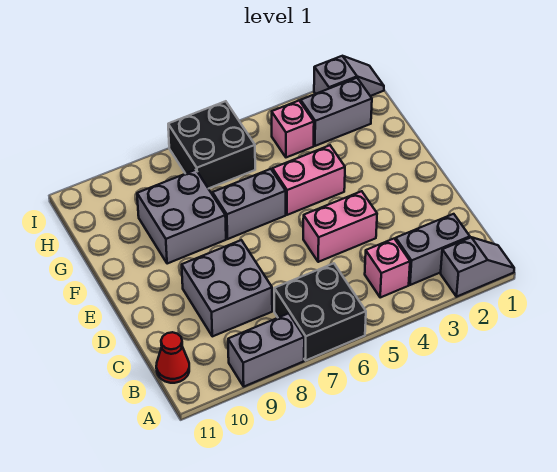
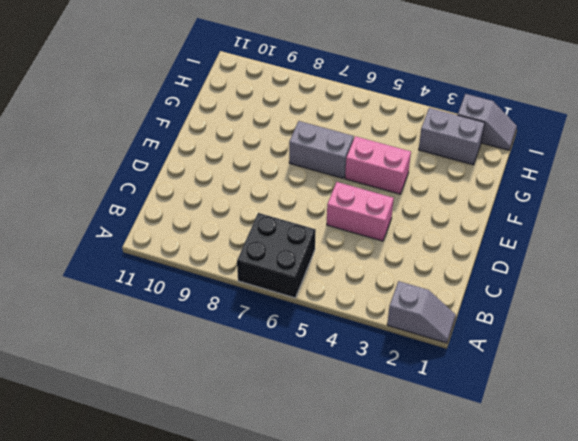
none -> grey 1x2 brick [228,313,304,387]
none -> grey 1x2 brick [396,214,470,285]
none -> pink 1x1 brick [365,239,410,297]

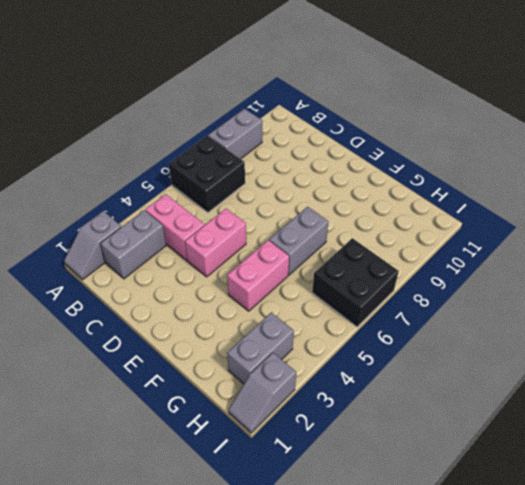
pink 1x2 brick [145,194,204,260] -> pink 1x1 brick [365,239,410,297]
none -> red 1x1 cone [156,332,189,383]
none -> grey 2x2 brick [182,240,272,336]
none -> grey 2x2 brick [137,170,226,264]

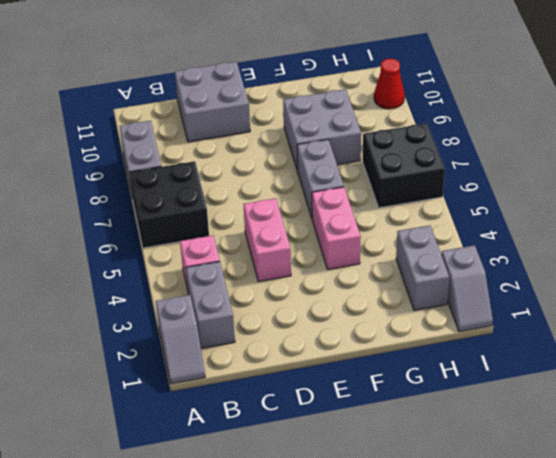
grey 2x2 brick [175,62,250,142] -> grey 2x2 brick moved to [182,240,272,336]
red 1x1 cone [374,59,405,109] -> red 1x1 cone moved to [156,332,189,383]
none -> pink 1x1 brick [272,101,314,157]

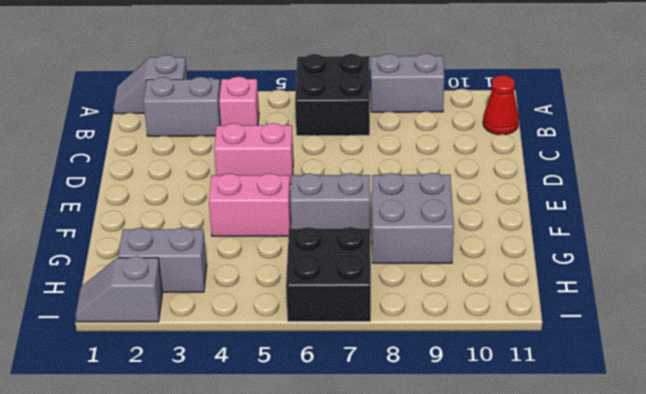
none -> grey 2x2 brick [182,240,272,336]
none -> pink 1x1 brick [272,101,314,157]

